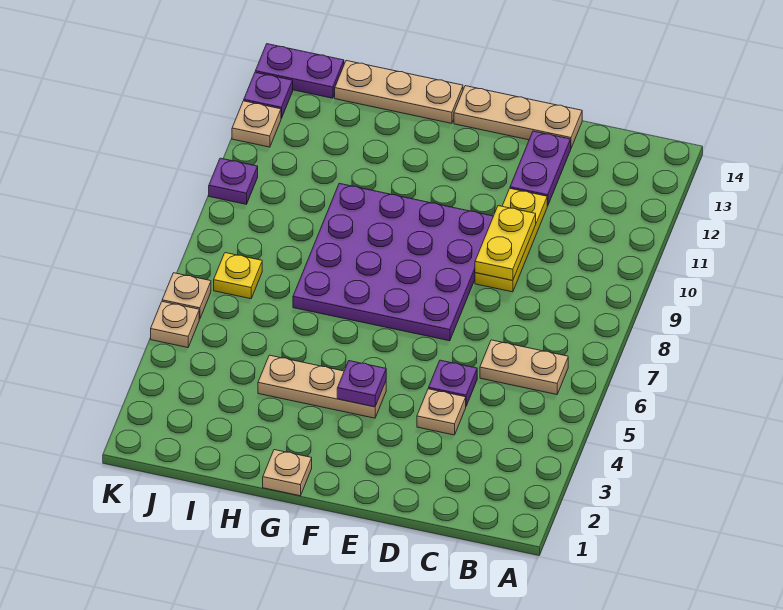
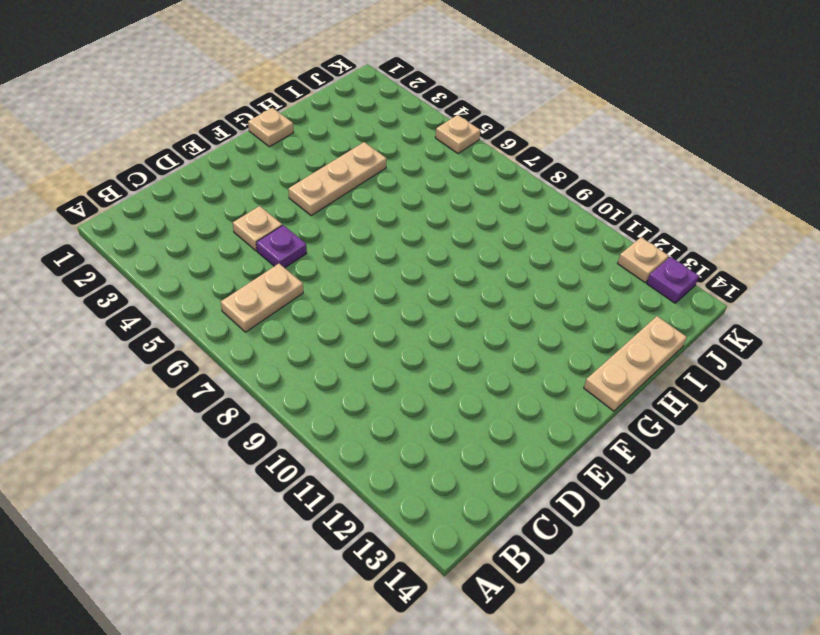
none -> yellow 1x3 plate [475,189,547,292]
none -> purple 1x2 plate [510,131,571,206]
none -> tan 1x3 plate [454,86,582,148]

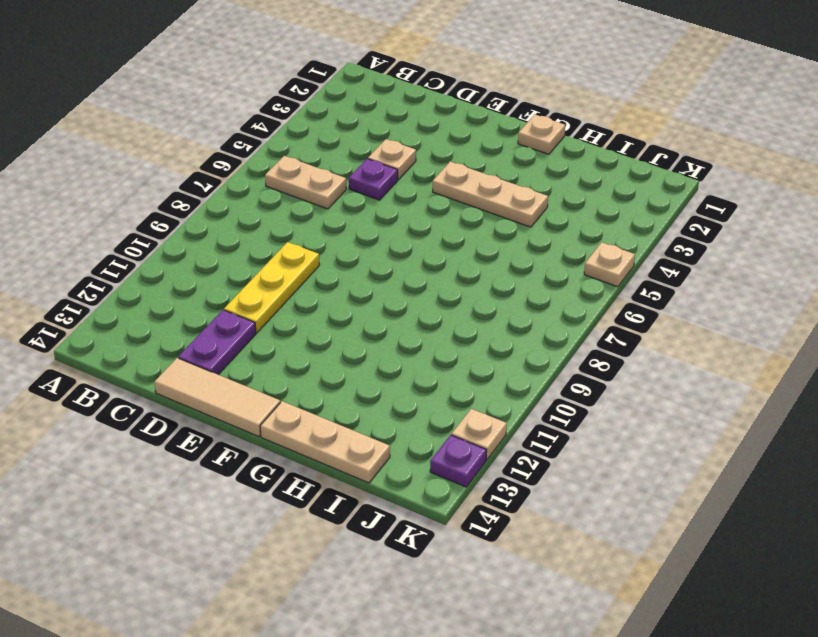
tan 1x3 tile [154,358,280,437] -> tan 1x3 plate [454,86,582,148]
none -> purple 4x4 plate [293,183,493,341]
none -> yellow 1x1 plate [214,253,262,299]
none -> purple 1x2 plate [255,44,344,98]

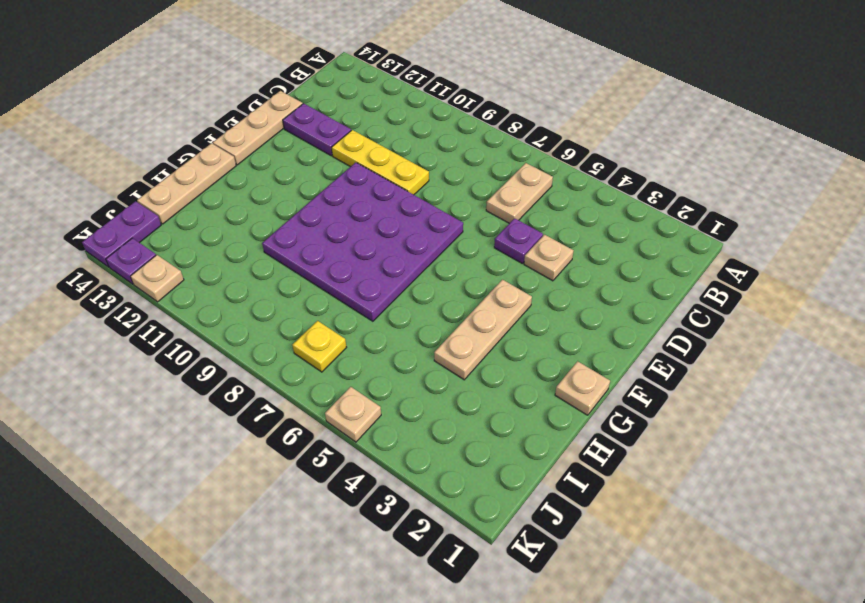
none -> tan 1x1 plate [162,273,211,319]
none -> purple 1x1 plate [209,158,258,204]
none -> yellow 1x2 plate [475,206,536,281]

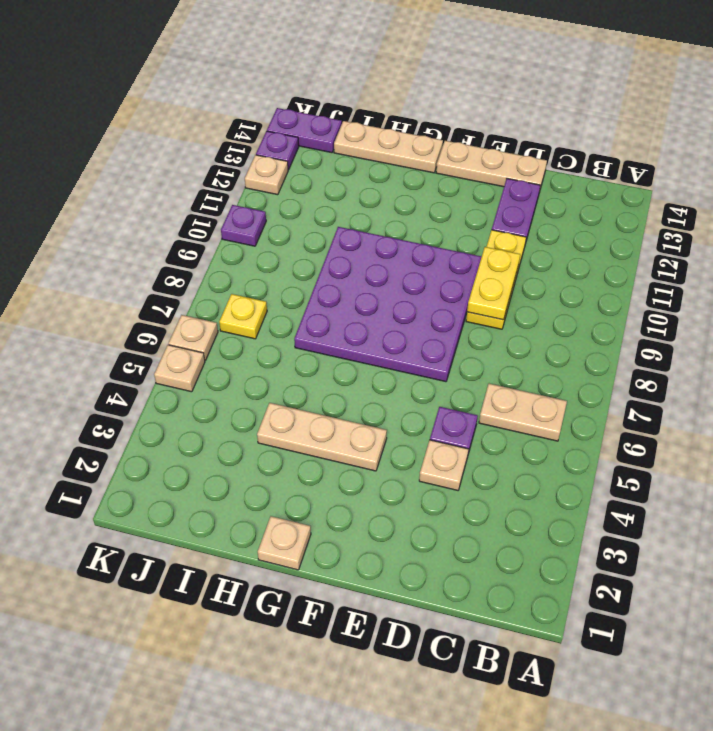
none -> purple 1x1 plate [337,361,386,407]

